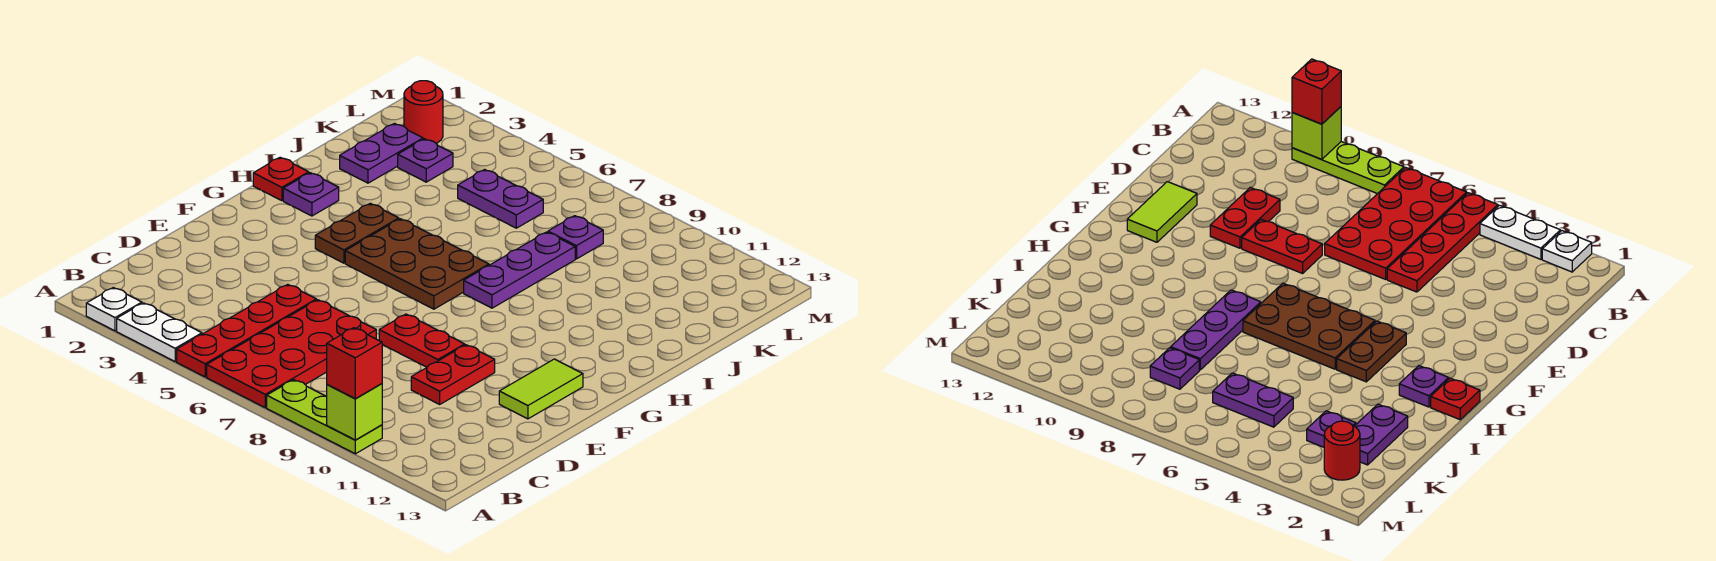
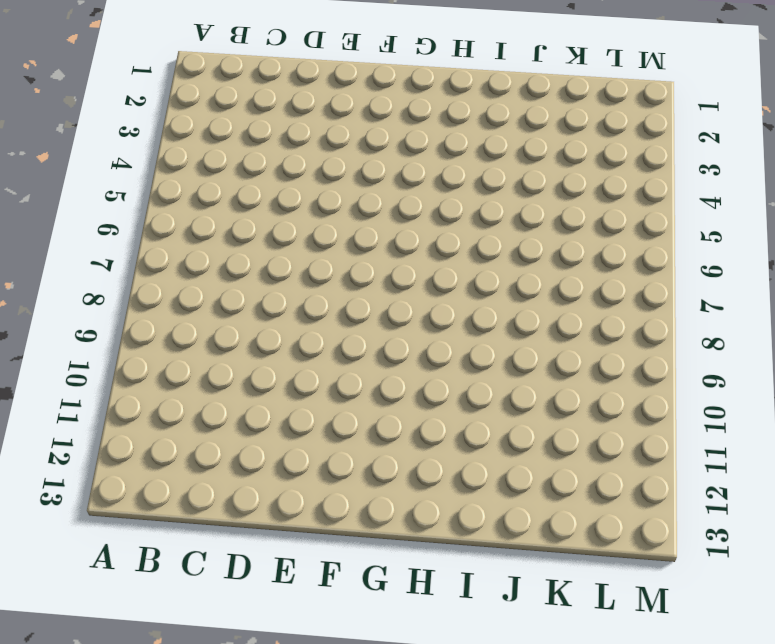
none -> white 1x1 plate [86,288,142,331]
none -> white 1x2 plate [117,303,202,361]
none -> red 1x4 plate [177,284,316,377]

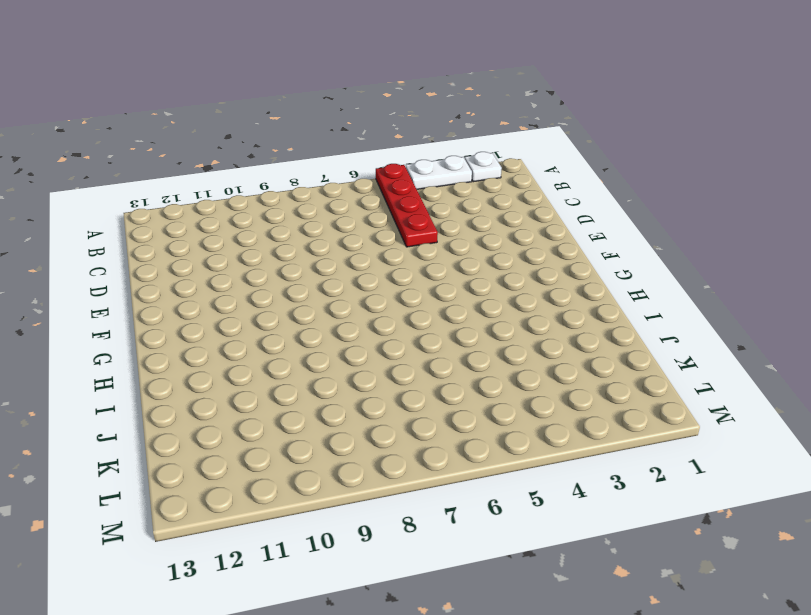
none -> red 2x4 plate [207,300,376,408]
none -> lime 1x3 plate [267,380,382,454]
none -> red 1x2 plate [411,345,495,404]

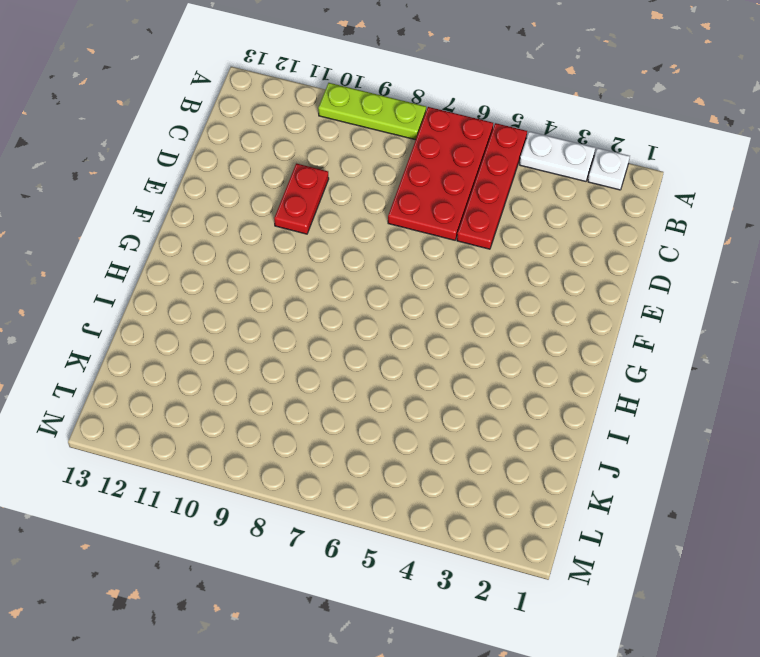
none -> red 1x2 plate [379,314,465,367]
none -> lime 1x2 tile [499,359,583,419]
none -> brown 1x2 plate [315,203,399,263]

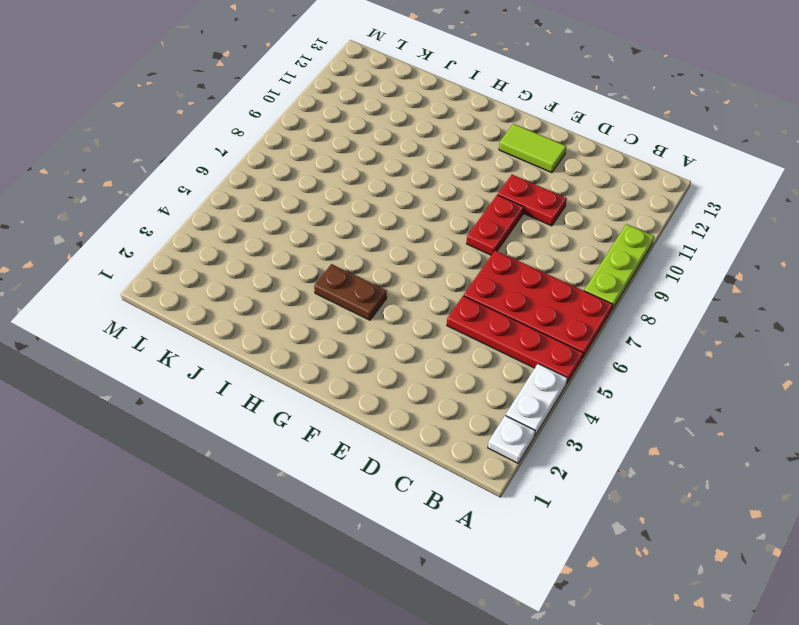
none -> brown 2x3 plate [345,219,489,309]
none -> red 1x1 plate [253,157,309,201]
none -> purple 1x1 plate [283,173,339,216]

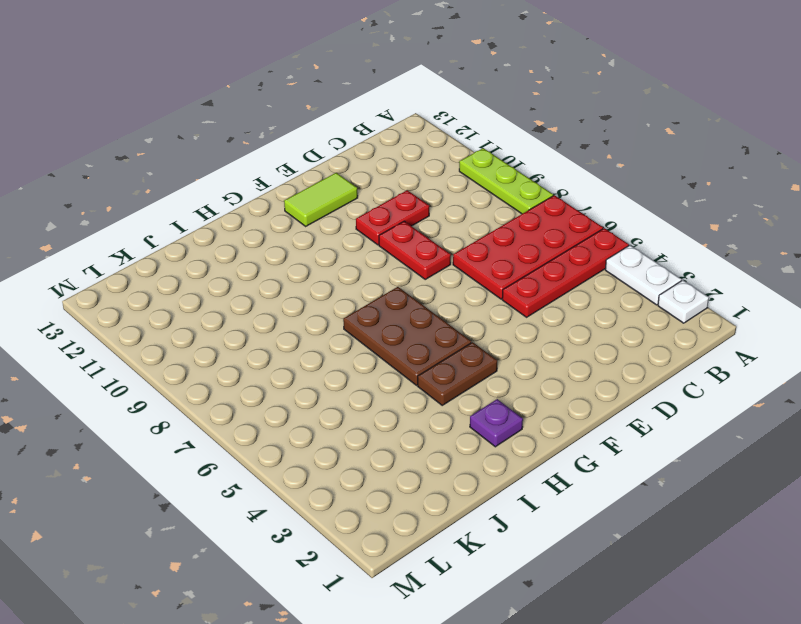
none -> red 1x1 plate [253,157,309,201]
none -> purple 1x3 plate [464,232,575,308]
none -> purple 1x2 plate [340,123,423,183]

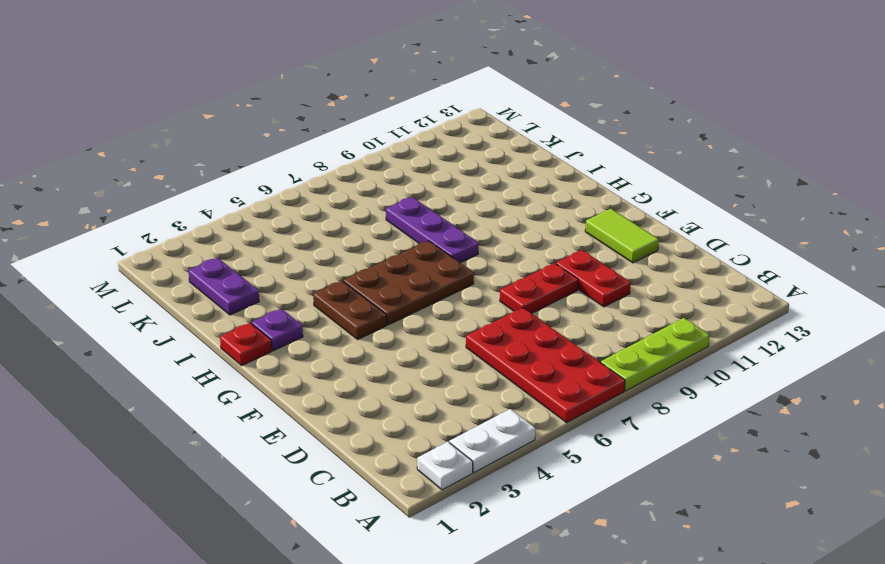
none -> red 1x4 plate [177,284,316,377]
none -> purple 1x1 plate [398,139,453,182]
none -> purple 1x2 plate [458,170,543,228]

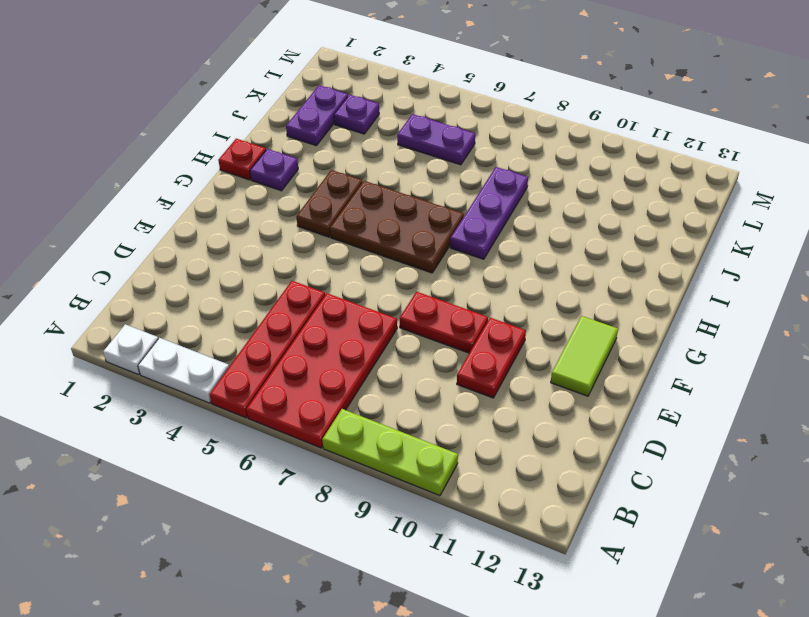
none -> purple 1x1 plate [548,216,603,259]
none -> red 1x1 round brick [404,81,443,143]
none -> lime 1x1 brick [327,384,382,440]

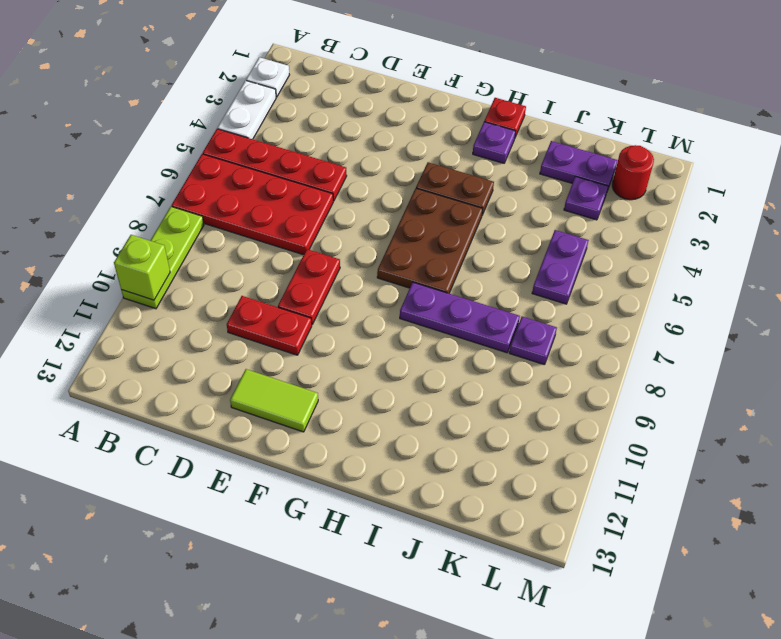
none -> red 1x1 brick [327,328,382,399]

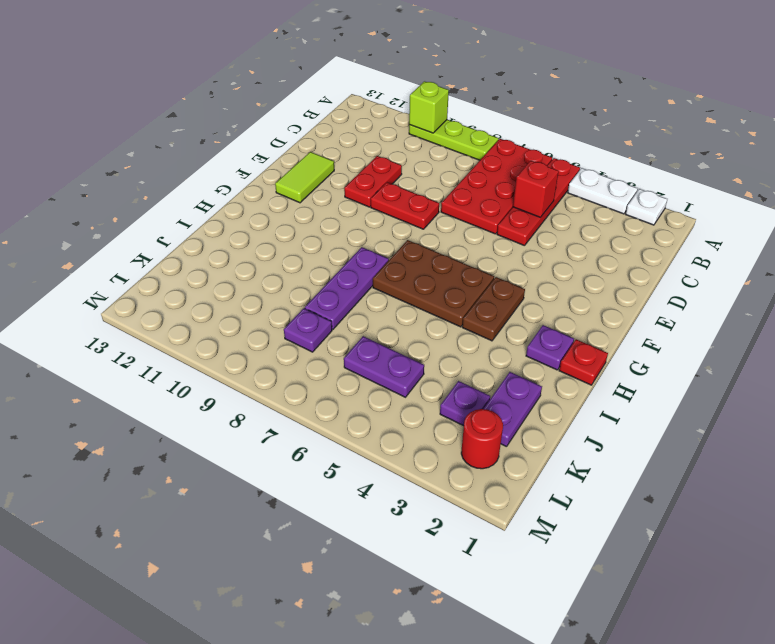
red 1x1 brick [513,161,558,217] -> red 1x1 brick moved to [327,328,382,399]

